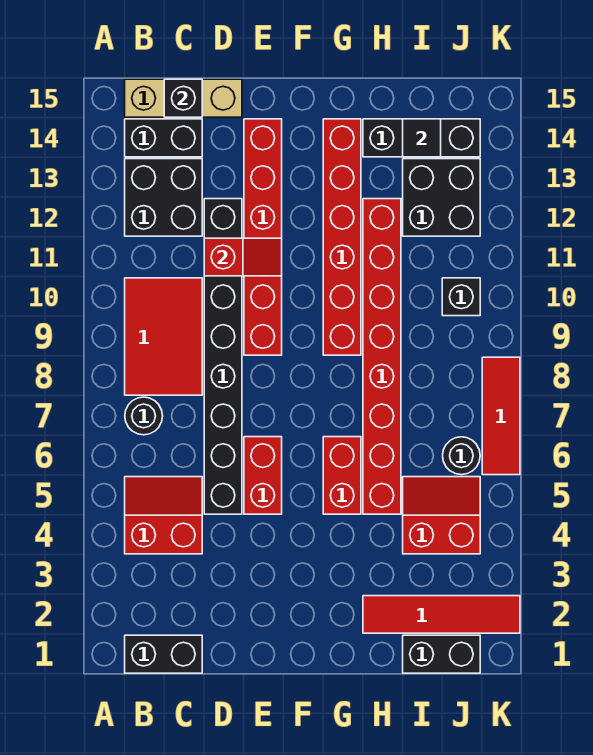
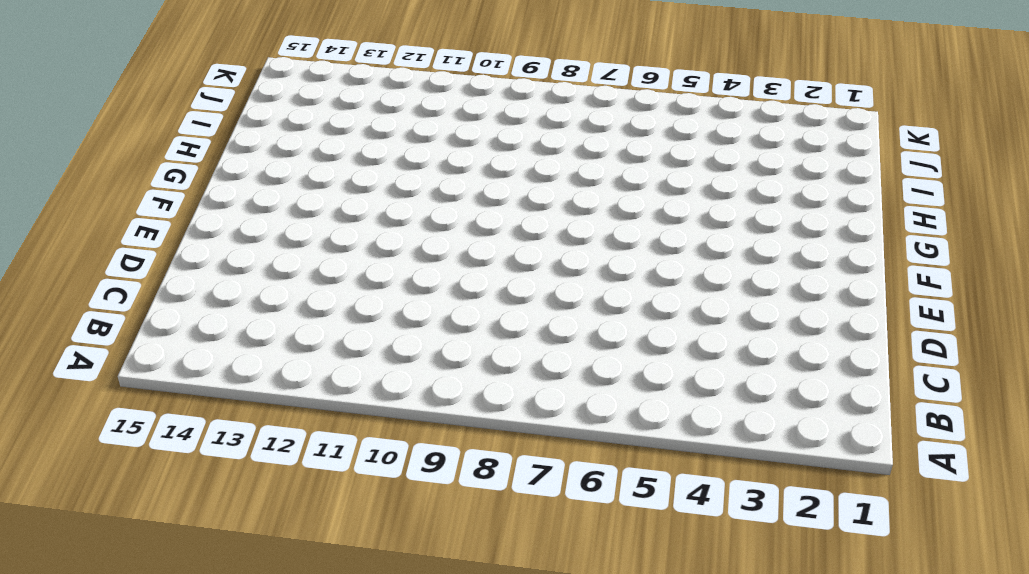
none -> black 1x2 brick [125,635,202,673]
none -> red 2x2 slope [125,477,202,554]
none -> black 1x1 round brick [125,397,163,435]

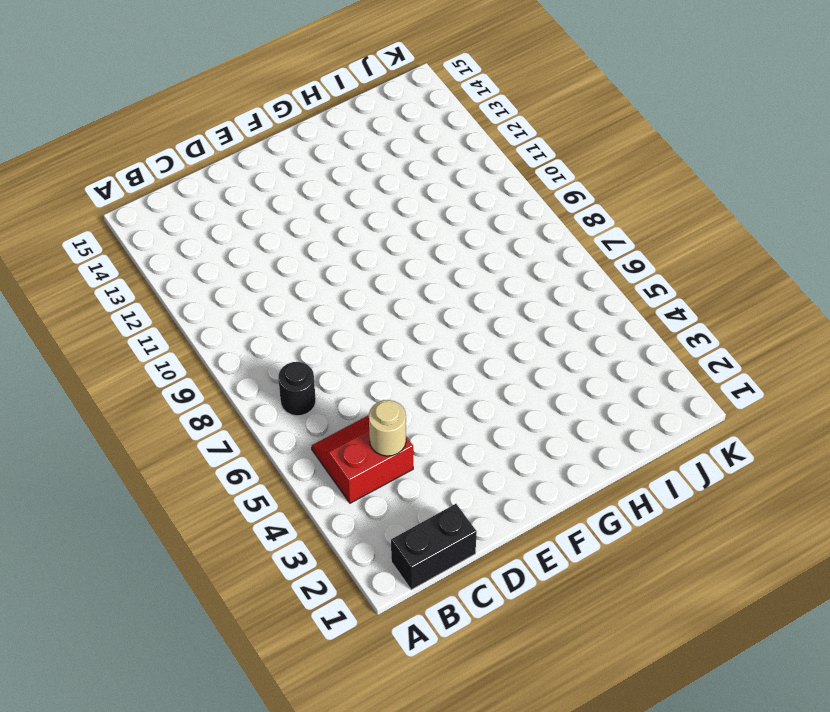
tan 1x1 round brick [369,400,406,456] -> none
none -> red 2x3 tile [125,278,202,395]
none -> black 2x2 brick [125,159,202,236]
none -> black 1x2 brick [125,119,202,157]

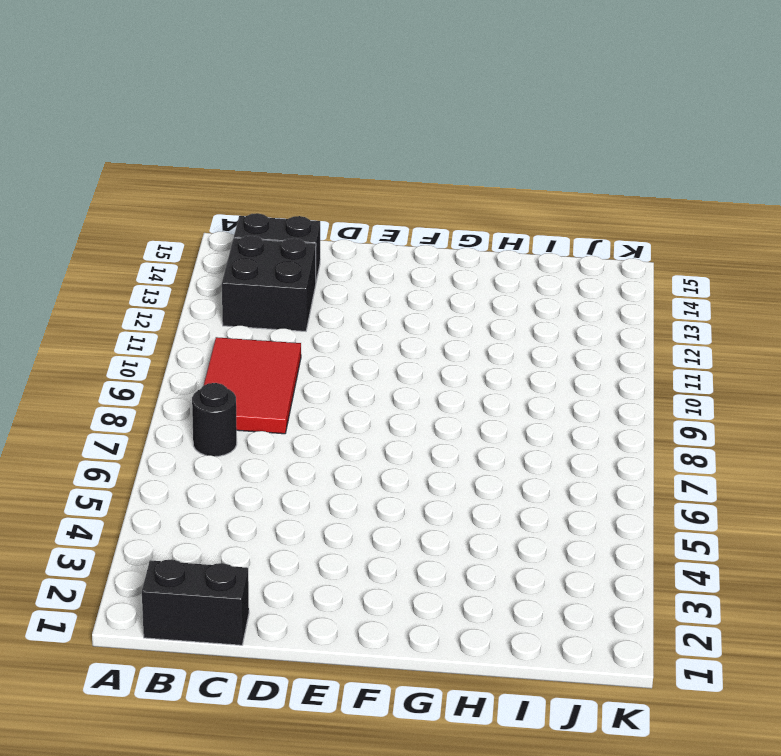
none -> red 2x2 slope [125,477,202,554]
none -> tan 1x3 brick [125,79,242,117]
none -> black 1x8 brick [204,199,242,514]

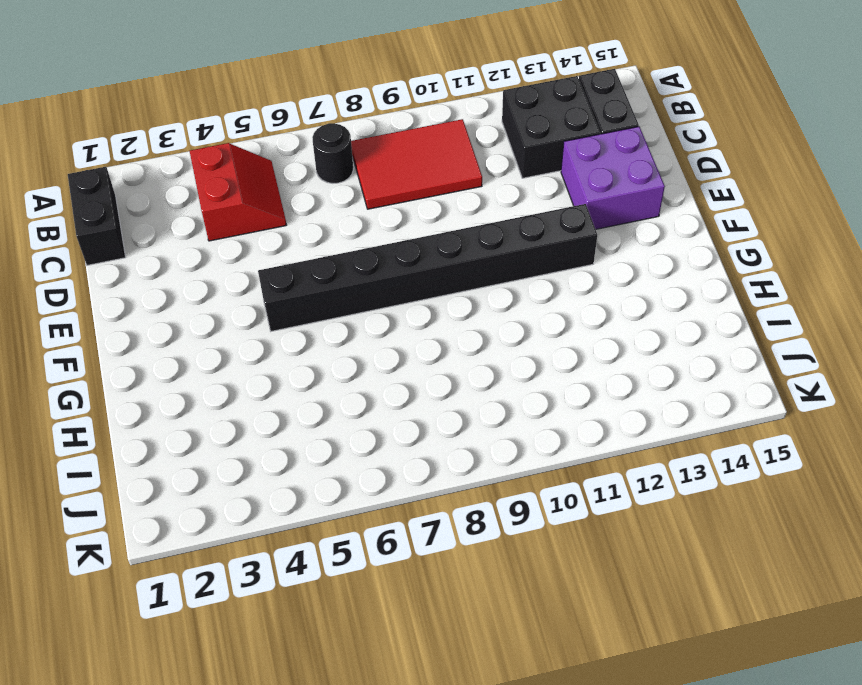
purple 2x2 brick [561,126,665,229] -> red 1x6 brick [244,119,282,355]
black 1x8 brick [258,204,597,331] -> black 1x8 brick moved to [204,199,242,514]
none -> tan 1x3 brick [125,79,242,117]
none -> red 1x2 brick [244,437,282,514]
none -> red 1x2 brick [323,437,361,514]

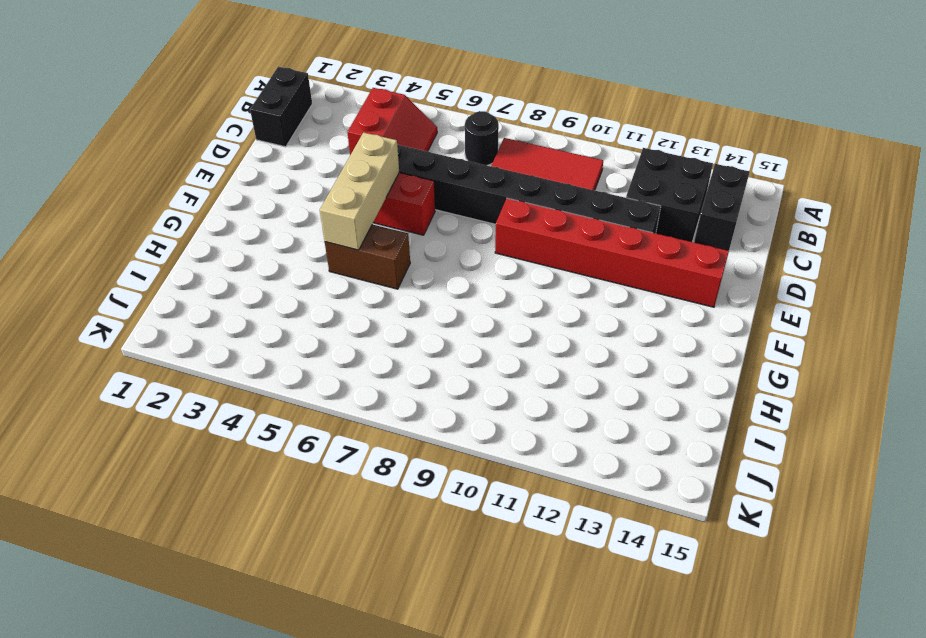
tan 1x3 brick [320,132,399,250] -> tan 1x3 brick moved to [125,79,242,117]
brown 1x2 brick [325,224,410,289] -> red 1x2 brick [323,437,361,514]
none -> red 1x6 brick [323,119,361,355]
none -> red 1x4 tile [363,596,520,633]
none -> red 1x8 brick [363,199,401,514]

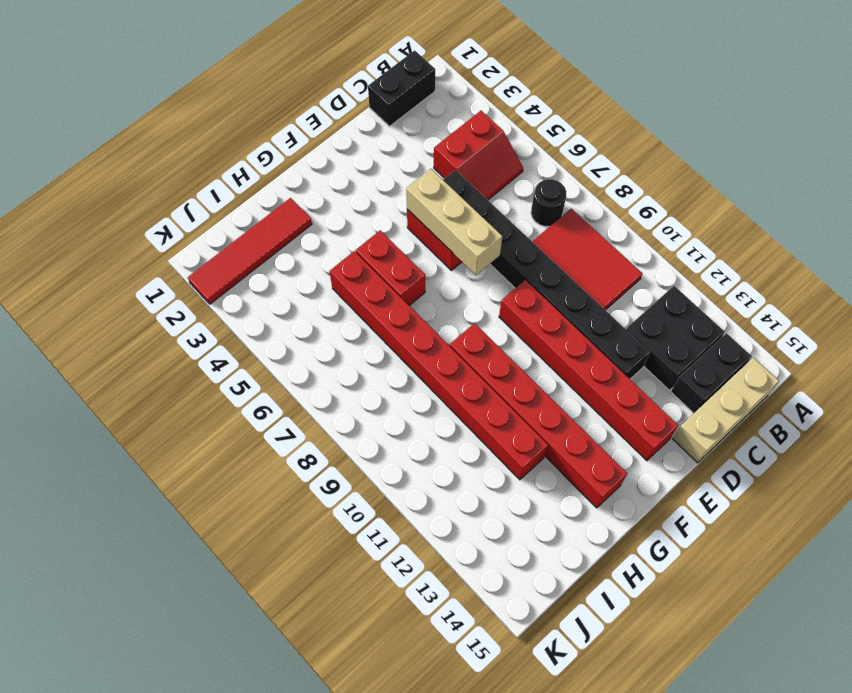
tan 1x3 brick [406,169,502,275] -> none
none -> black 1x3 brick [363,119,480,157]
none -> black 1x2 brick [403,635,480,673]
none -> red 2x2 slope [403,477,480,554]

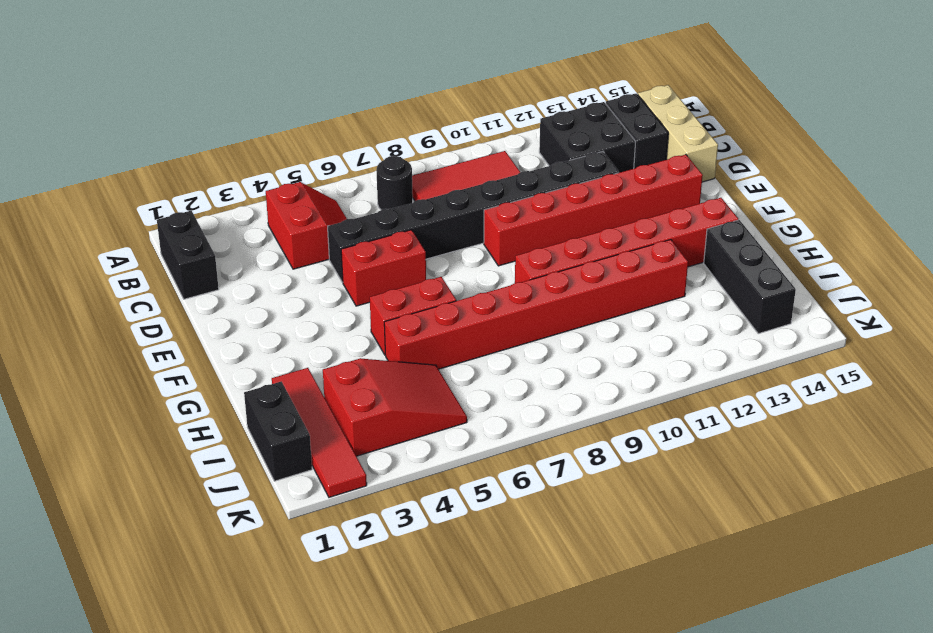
red 2x3 slope [323,358,467,456] -> red 2x2 slope [403,477,480,554]
none -> black 2x2 brick [403,159,480,236]
none -> black 1x1 round brick [443,437,480,475]
none -> black 1x1 brick [442,278,480,316]

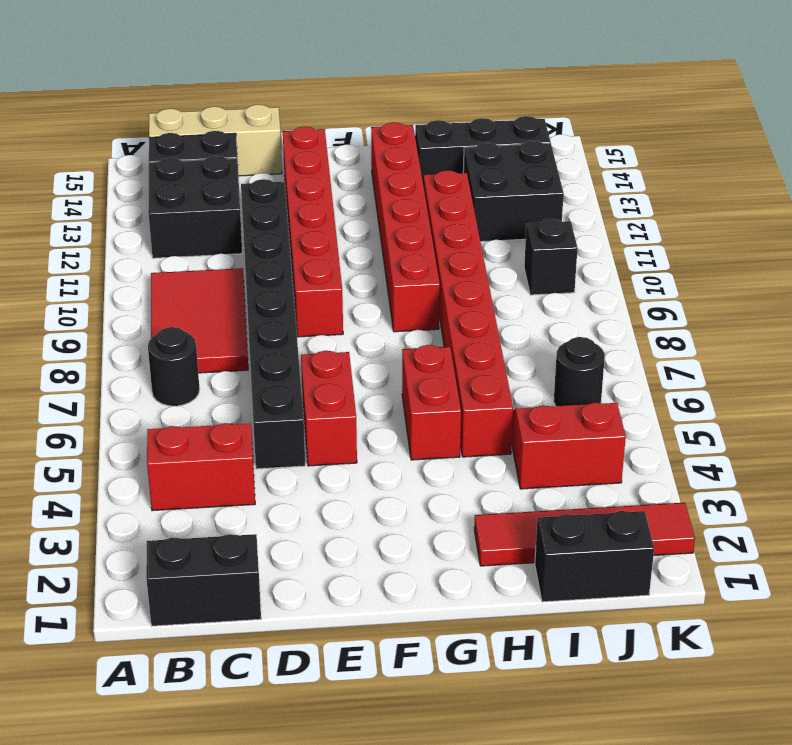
none -> red 1x3 tile [482,357,520,475]
none -> black 1x1 brick [164,79,202,117]
none -> red 1x2 slope [204,238,282,276]

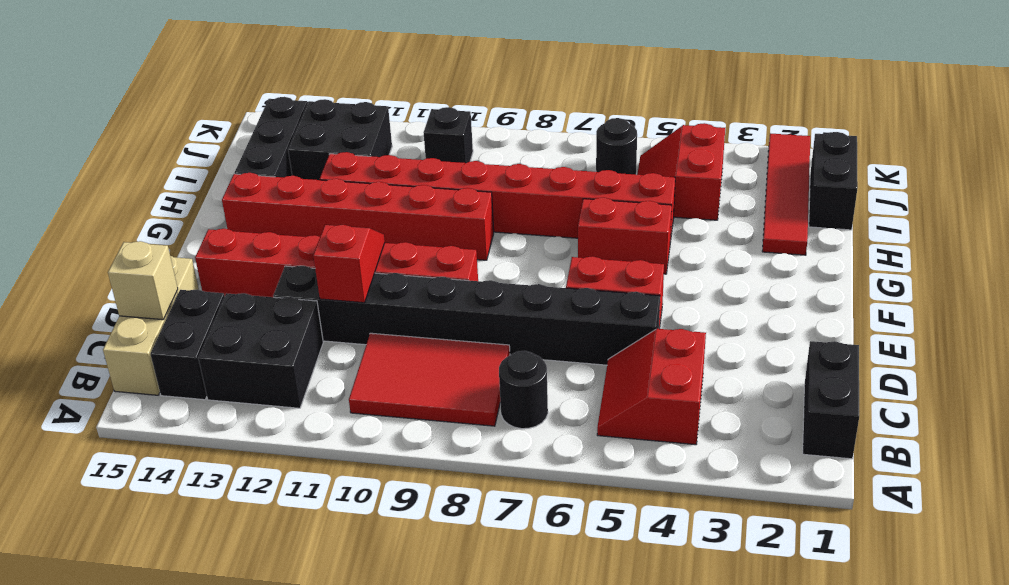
tan 1x1 brick [108,241,178,320] -> black 1x1 brick [164,79,202,117]
none -> red 1x3 tile [482,357,520,475]
none -> black 1x1 tile [403,119,441,157]

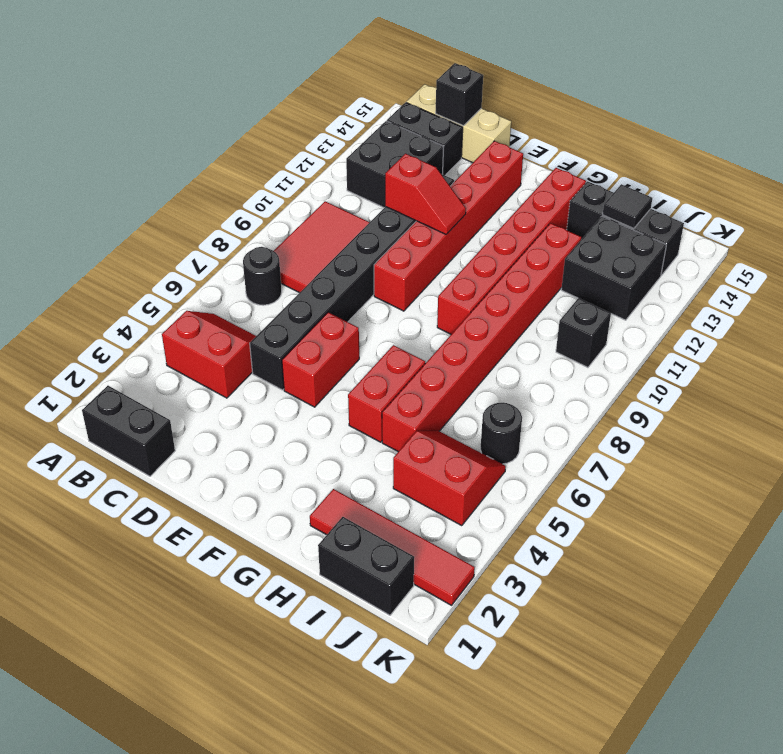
none -> red 1x3 tile [482,357,520,475]

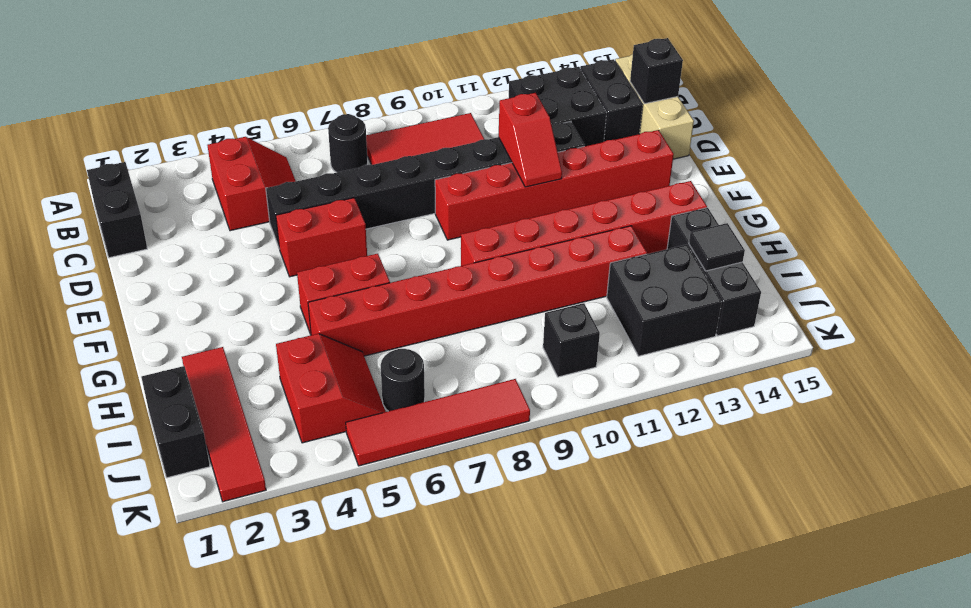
red 1x4 tile [346,379,530,466] -> red 1x3 tile [482,357,520,475]

